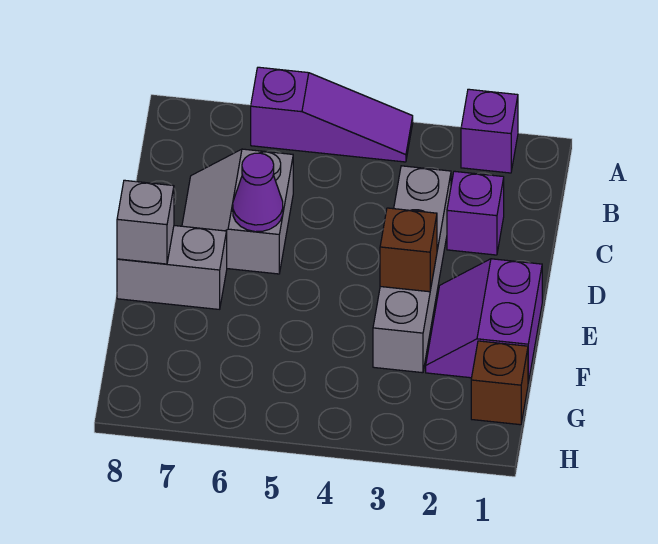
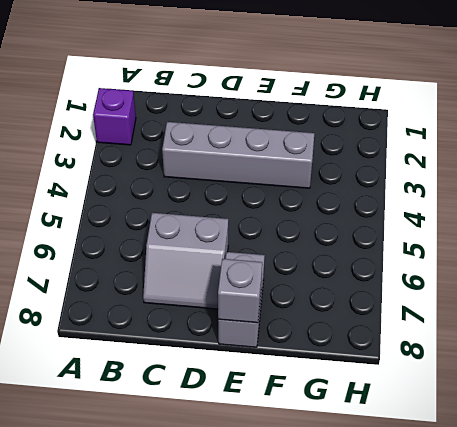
none -> purple 1x3 slope [251,67,413,162]
none -> purple 1x1 brick [447,171,504,255]

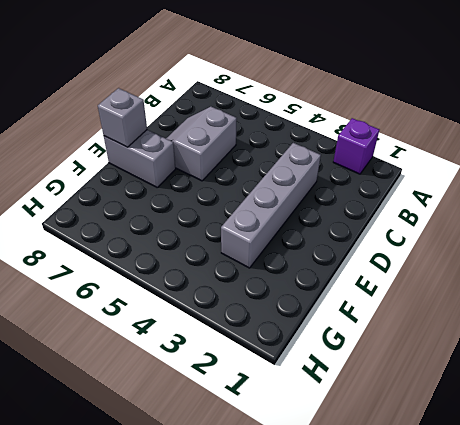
none -> purple 1x3 slope [251,67,413,162]
none -> purple 1x1 brick [447,171,504,255]

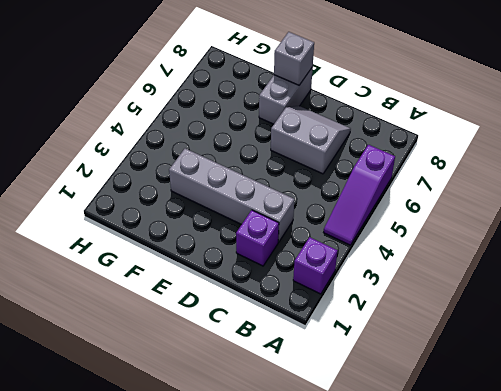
none -> purple 2x2 slope [426,259,542,383]
none -> brown 1x1 brick [471,341,528,425]

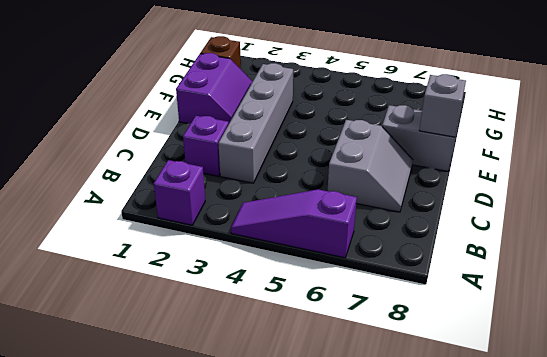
none -> purple 1x1 cone [233,153,283,232]
none -> brown 1x1 brick [380,208,437,292]

